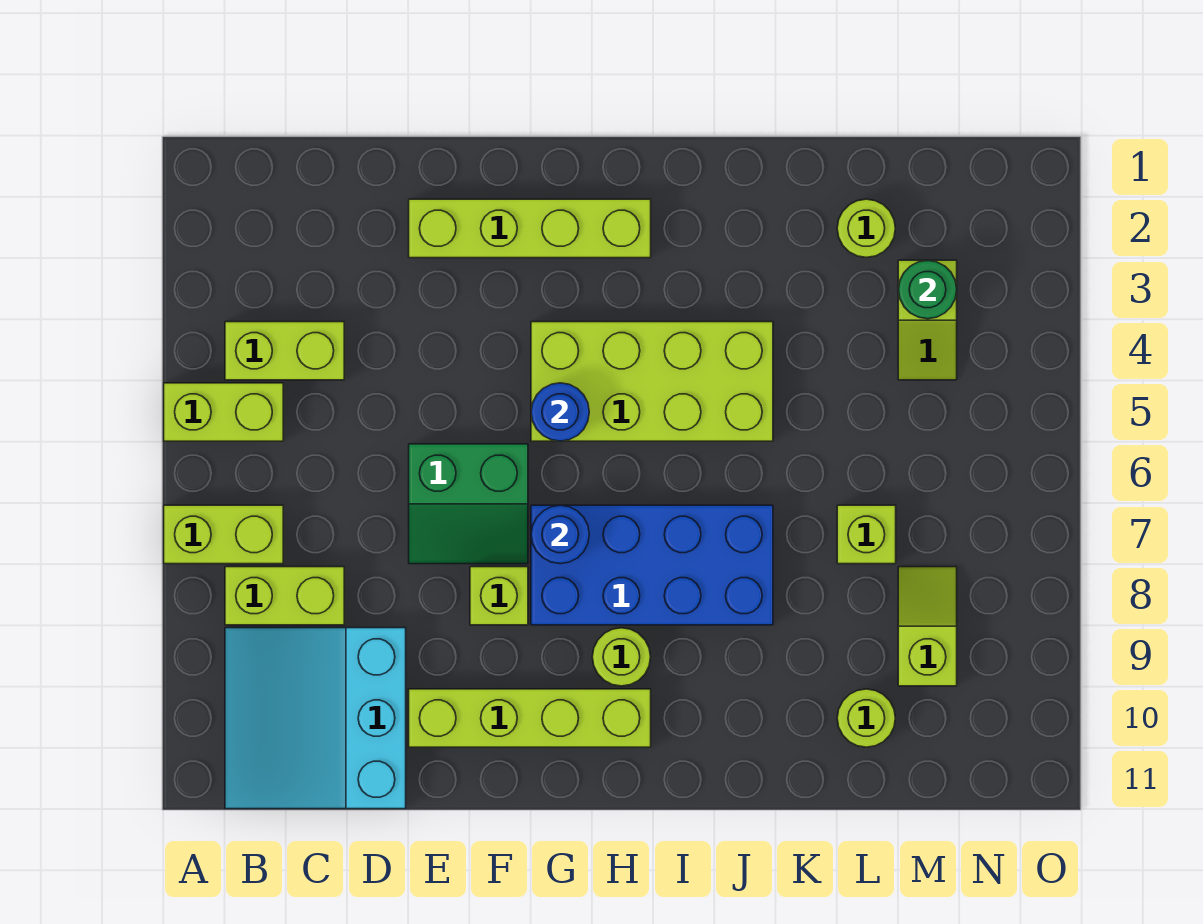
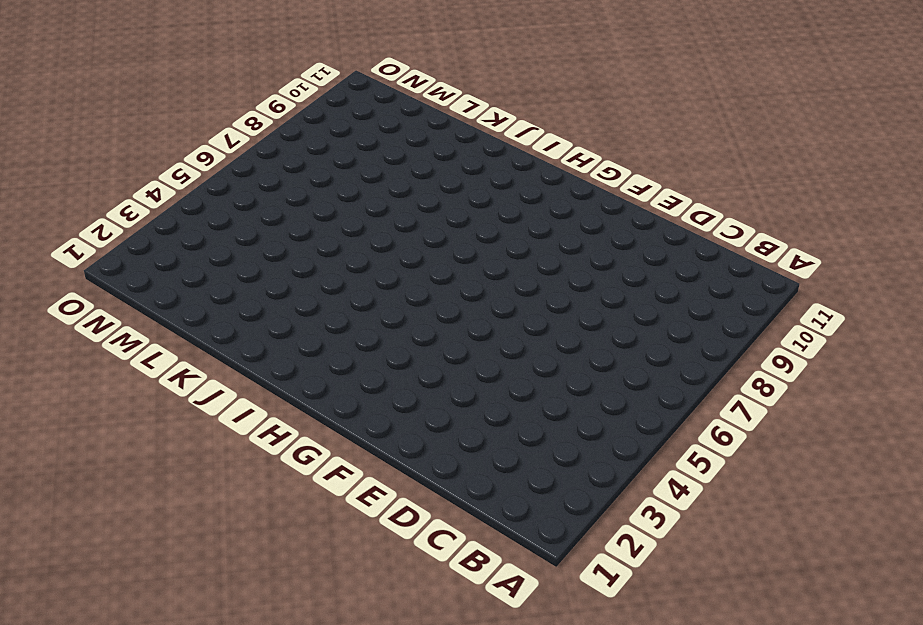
none -> lime 1x2 brick [164,383,283,441]
none -> lime 1x2 brick [164,505,283,564]
none -> lime 1x2 brick [225,322,344,380]

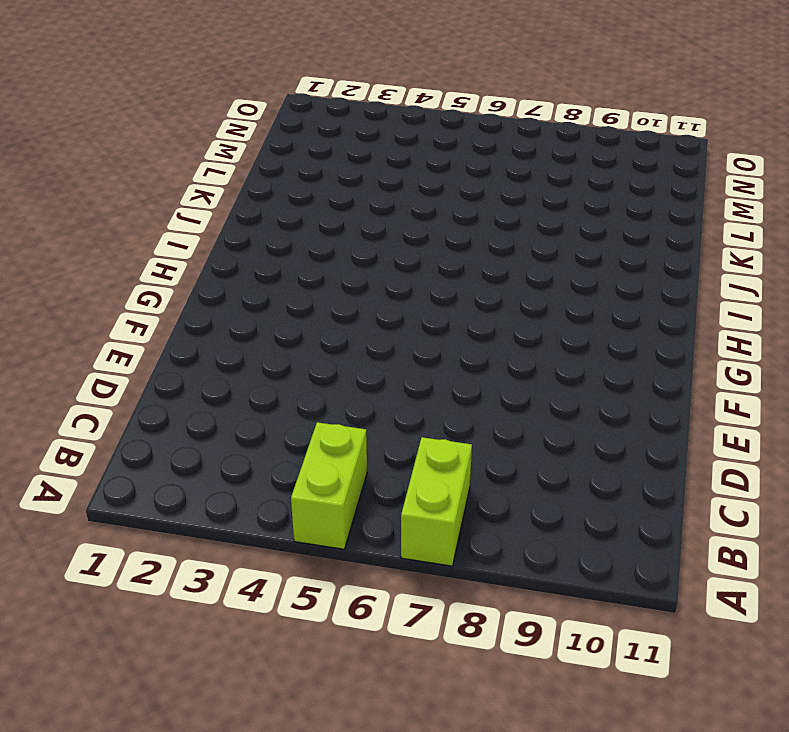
none -> lime 1x2 brick [225,322,344,380]
none -> lime 1x2 brick [225,567,344,625]
none -> cyan 3x3 slope [225,628,406,809]

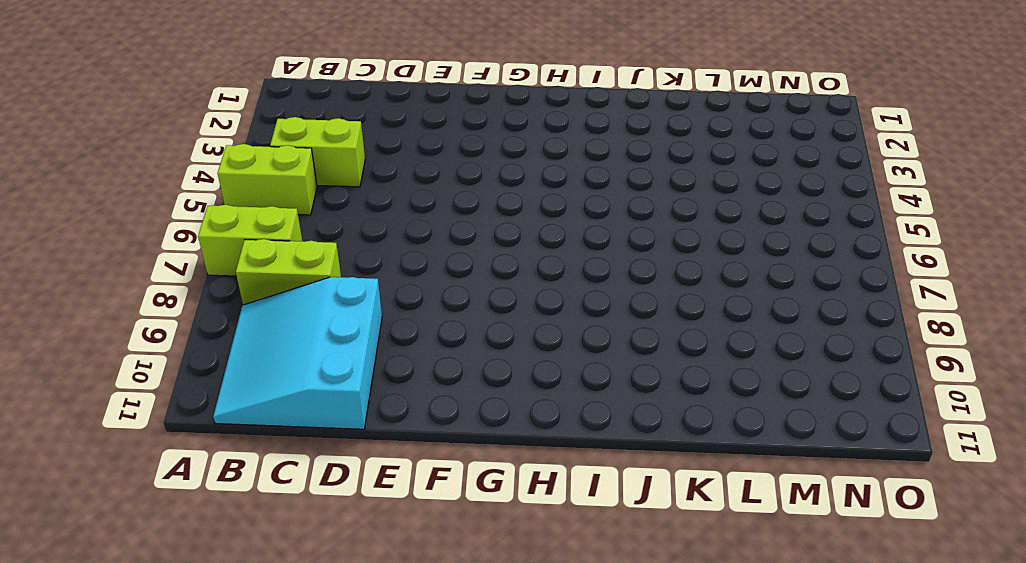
none -> lime 1x4 brick [409,199,651,258]
none -> green 2x2 slope [409,444,528,564]
none -> lime 1x4 brick [409,689,651,747]

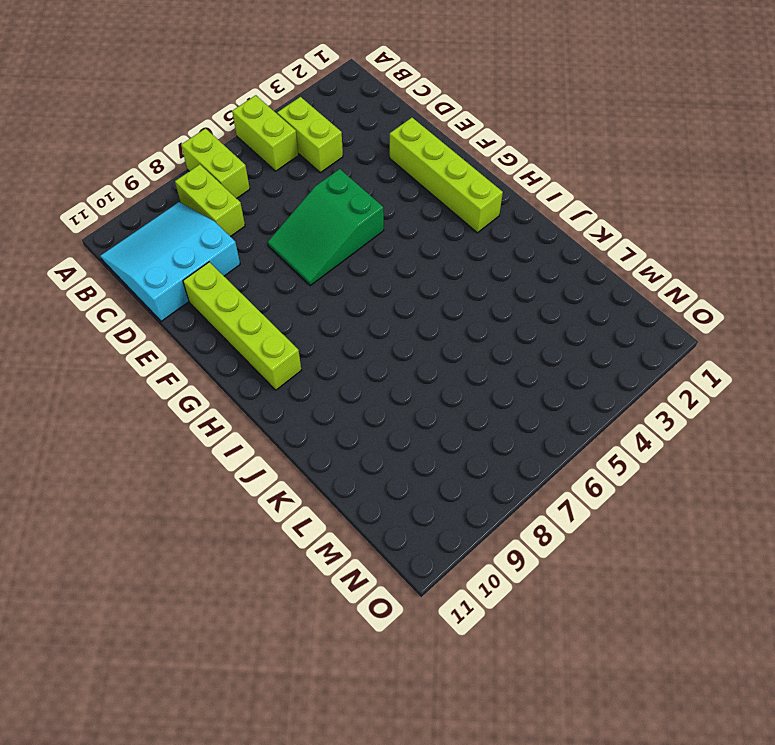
green 2x3 slope [268,169,384,285] -> green 2x2 slope [409,444,528,564]
none -> lime 1x1 brick [470,567,528,625]
none -> lime 2x4 brick [531,322,773,441]
none -> blue 2x4 brick [531,505,773,625]

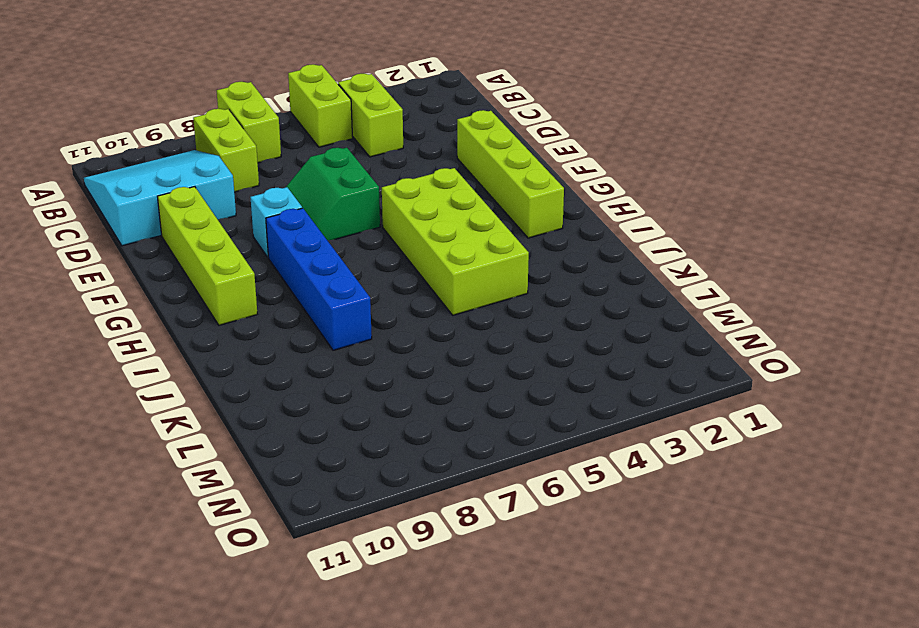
cyan 1x1 brick [250,187,302,257] -> lime 1x1 brick [470,567,528,625]
blue 1x4 brick [266,208,372,350] -> blue 2x4 brick [531,505,773,625]
none -> lime 1x1 round brick [592,628,651,686]
none -> lime 1x1 round brick [837,199,895,257]
none -> lime 1x1 brick [837,505,896,564]

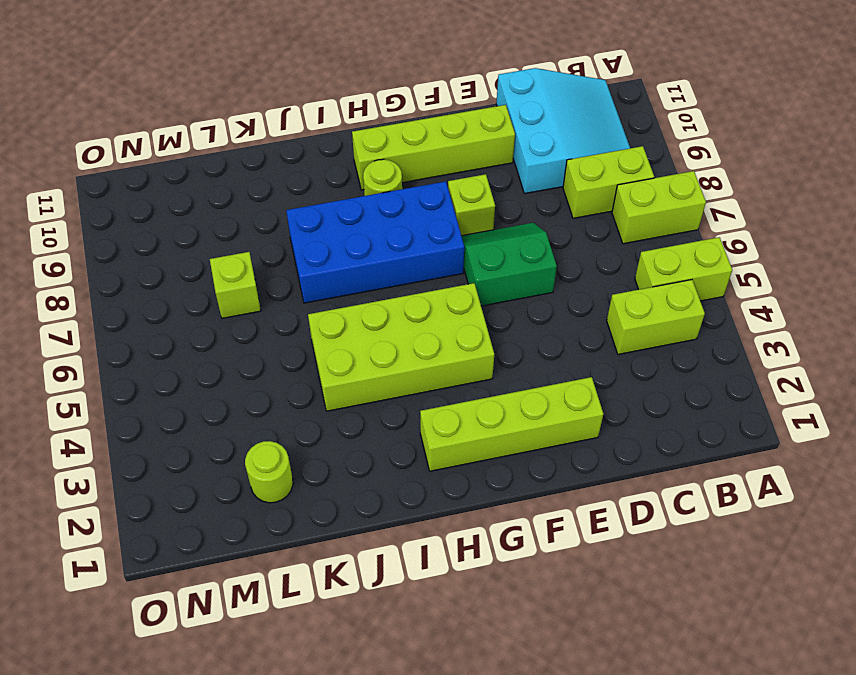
none -> lime 1x1 round brick [837,689,895,747]
none -> lime 1x2 slope [898,260,957,380]
none -> lime 1x2 slope [898,567,957,686]

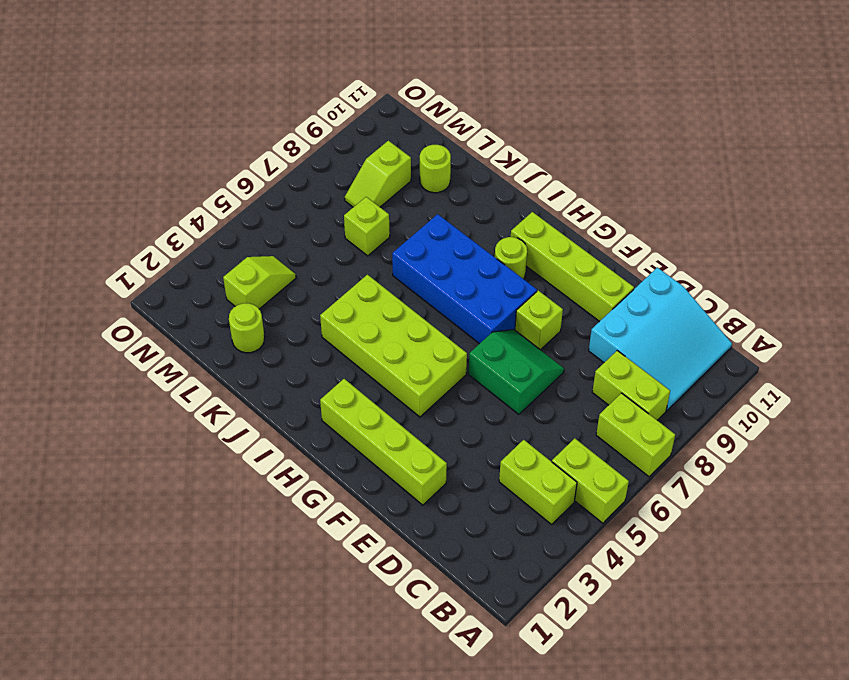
none -> blue 1x1 round brick [531,383,589,441]
none -> blue 1x1 round brick [531,505,589,564]
none -> green 1x1 round brick [898,260,957,319]

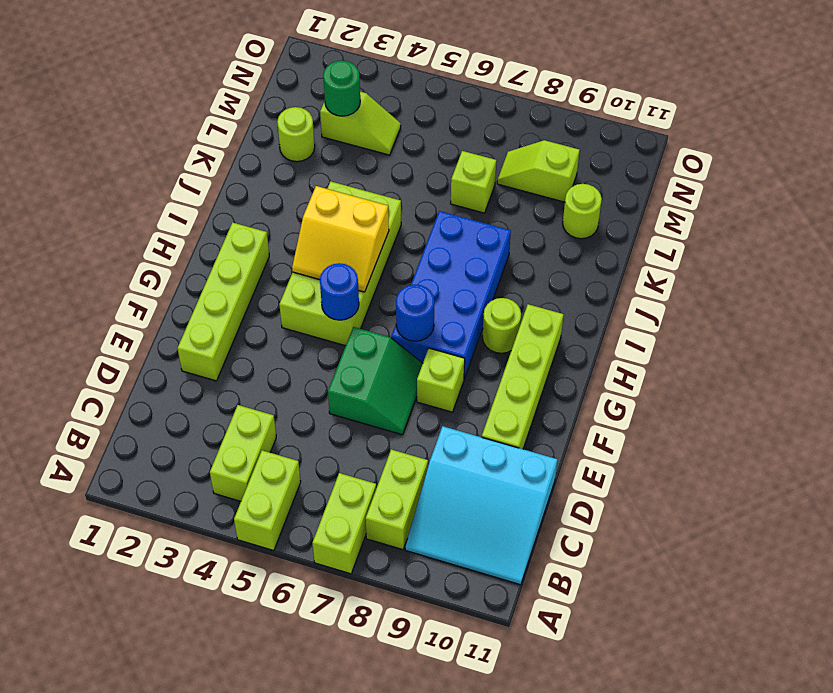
yellow 2x2 slope [292,186,389,292] -> none

